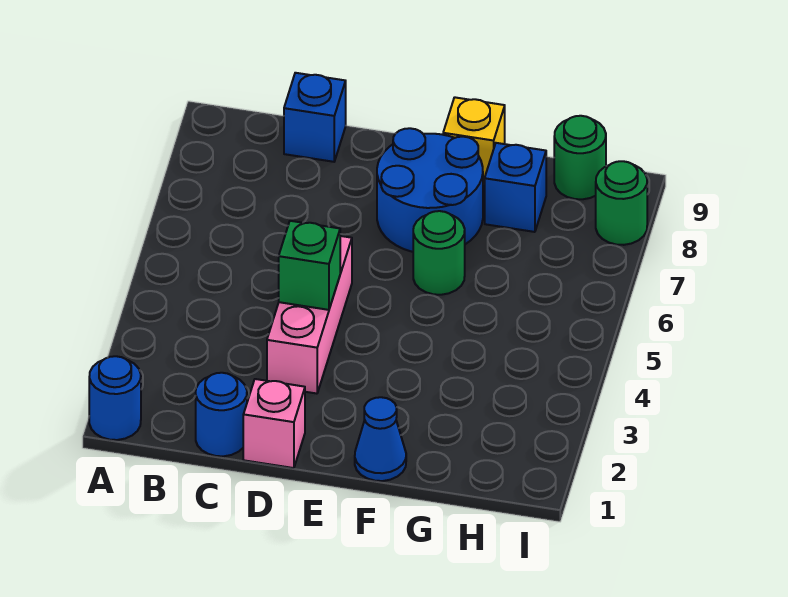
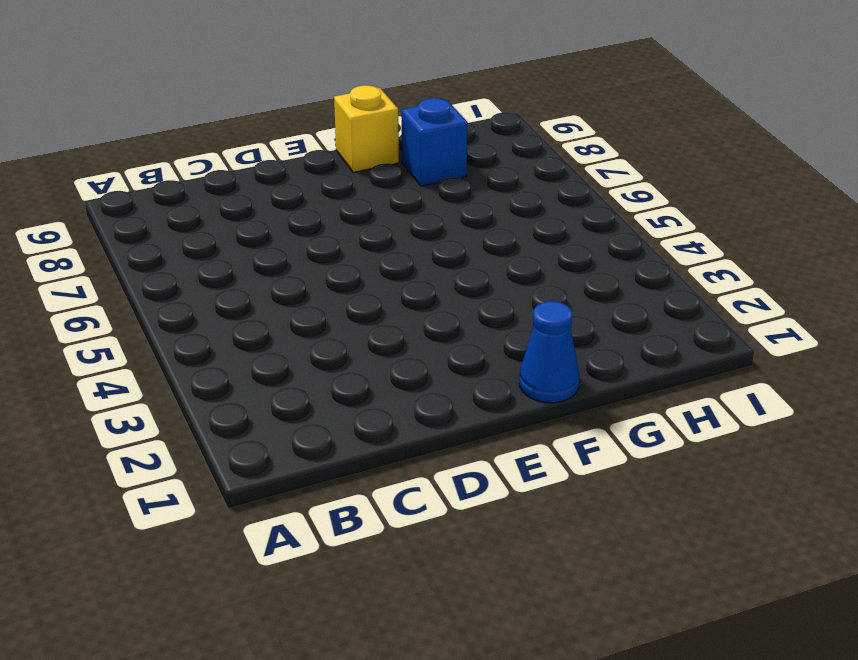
none -> blue 1x1 round brick [89,356,141,440]
none -> blue 1x1 round brick [196,373,247,456]
none -> blue 1x1 brick [284,73,346,162]

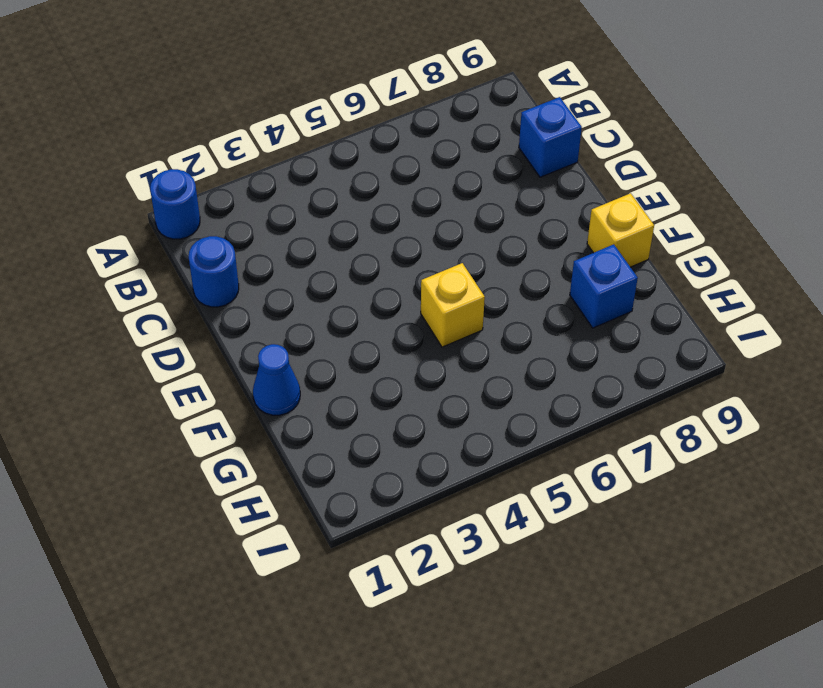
yellow 1x1 brick [421,263,485,347] -> none
none -> pink 1x1 brick [243,379,305,468]
none -> pink 1x3 brick [267,236,352,394]
none -> blue 2x2 round brick [377,128,483,252]

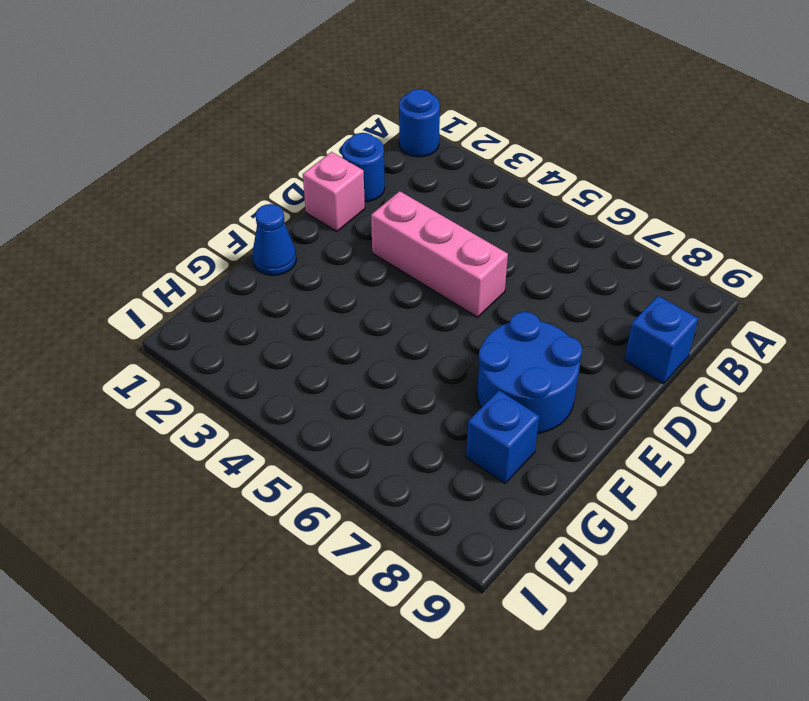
none -> green 1x1 round brick [413,211,465,295]
none -> yellow 1x1 brick [443,97,505,185]
none -> green 1x1 round brick [554,116,606,199]

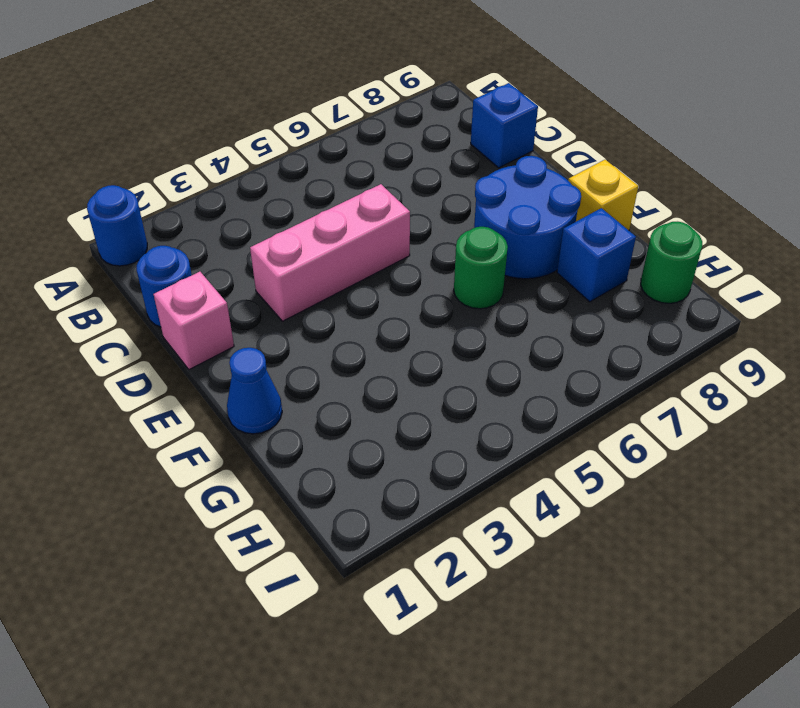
none -> green 1x1 round brick [596,161,647,245]
none -> green 1x1 brick [279,221,340,310]

